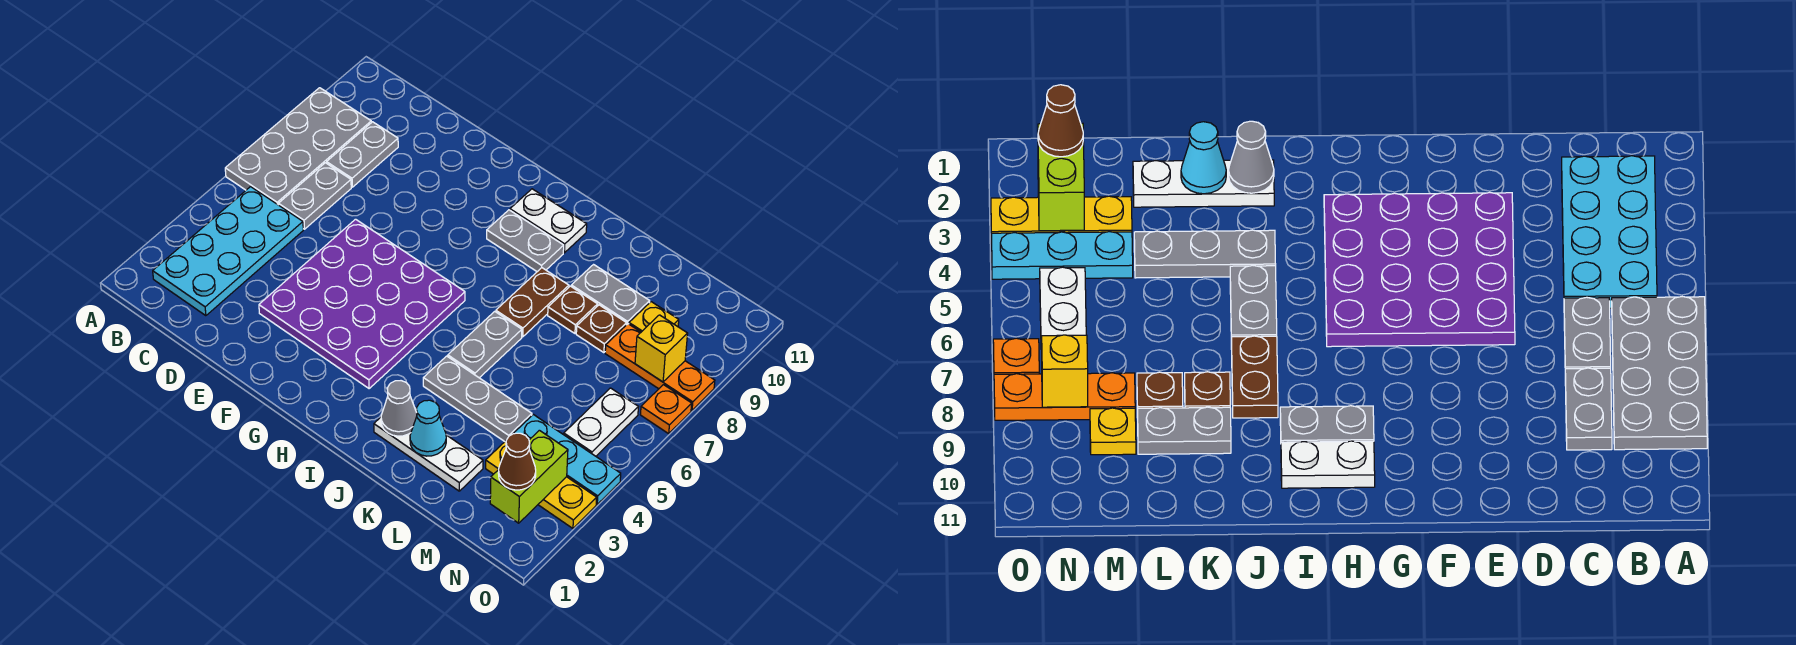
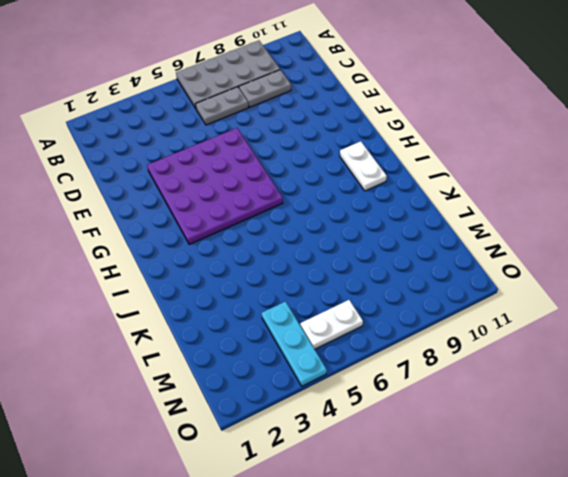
none -> cyan 2x4 plate [153,187,303,316]
none -> grey 1x2 plate [487,210,564,272]
none -> white 1x3 plate [374,417,483,491]

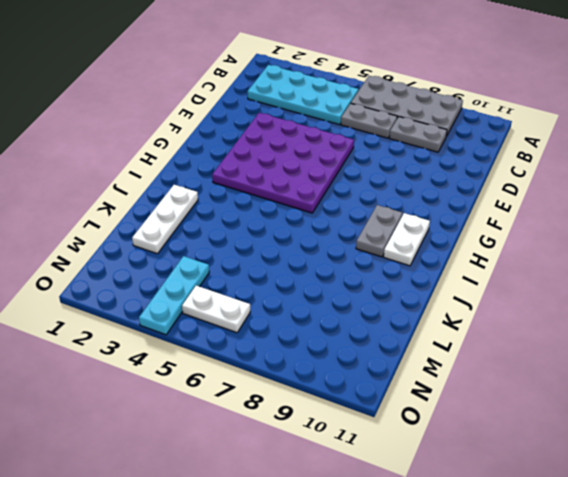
none -> grey 1x3 plate [423,356,532,442]
none -> grey 1x2 plate [448,311,522,378]
none -> brown 1x2 plate [496,268,569,337]

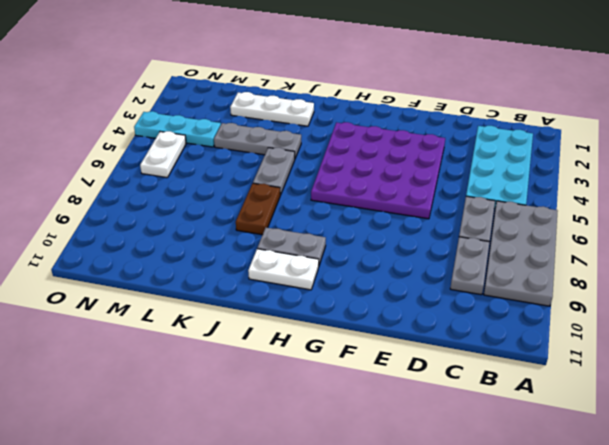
none -> brown 1x1 plate [548,286,598,333]
none -> grey 1x2 plate [571,265,650,325]
none -> brown 1x1 plate [576,305,627,353]

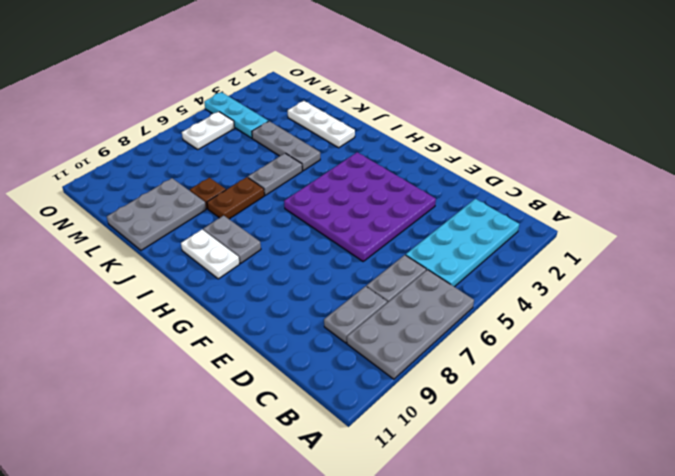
grey 2x3 plate [107,178,206,250] -> grey 1x2 plate [571,265,650,325]
none -> brown 1x1 plate [576,305,627,353]
none -> yellow 1x3 plate [486,441,597,528]
none -> orange 1x3 plate [605,324,715,410]

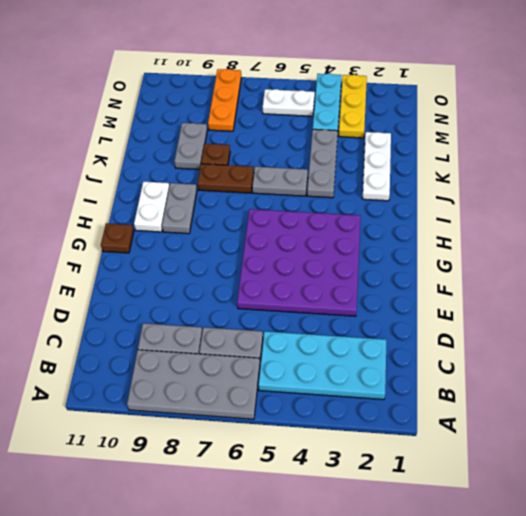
brown 1x1 plate [101,223,134,253] -> brown 1x1 plate moved to [576,305,627,353]
none -> yellow 1x1 plate [629,302,679,332]
none -> orange 1x1 plate [640,385,692,434]
none -> grey 1x1 cone [381,381,417,436]

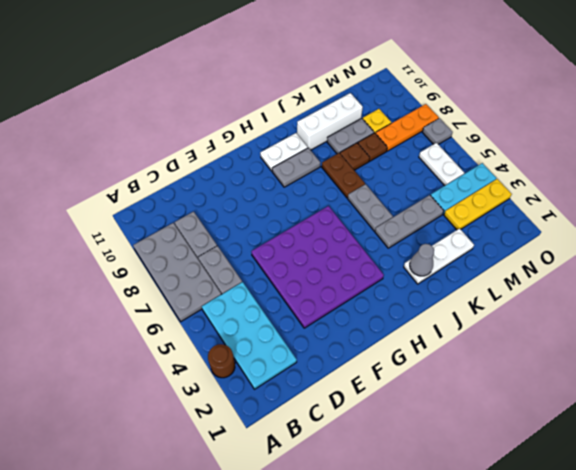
brown 1x1 round brick [208,344,235,378] -> none
white 1x3 brick [297,93,363,150] -> none
grey 1x1 plate [422,118,453,144] -> orange 1x1 plate [640,385,692,434]
none -> cyan 1x1 cone [410,400,446,456]
none -> lime 1x2 brick [490,430,568,523]
none -> yellow 1x1 brick [635,315,688,382]

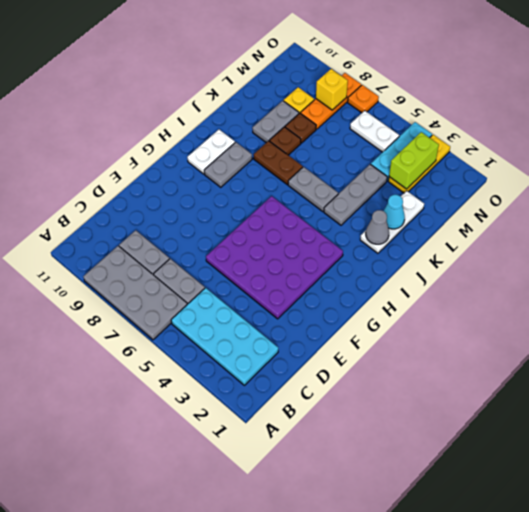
lime 1x2 brick [389,132,439,189] -> lime 1x2 brick turned to [490,430,568,523]
none -> brown 1x1 cone [498,433,536,490]

